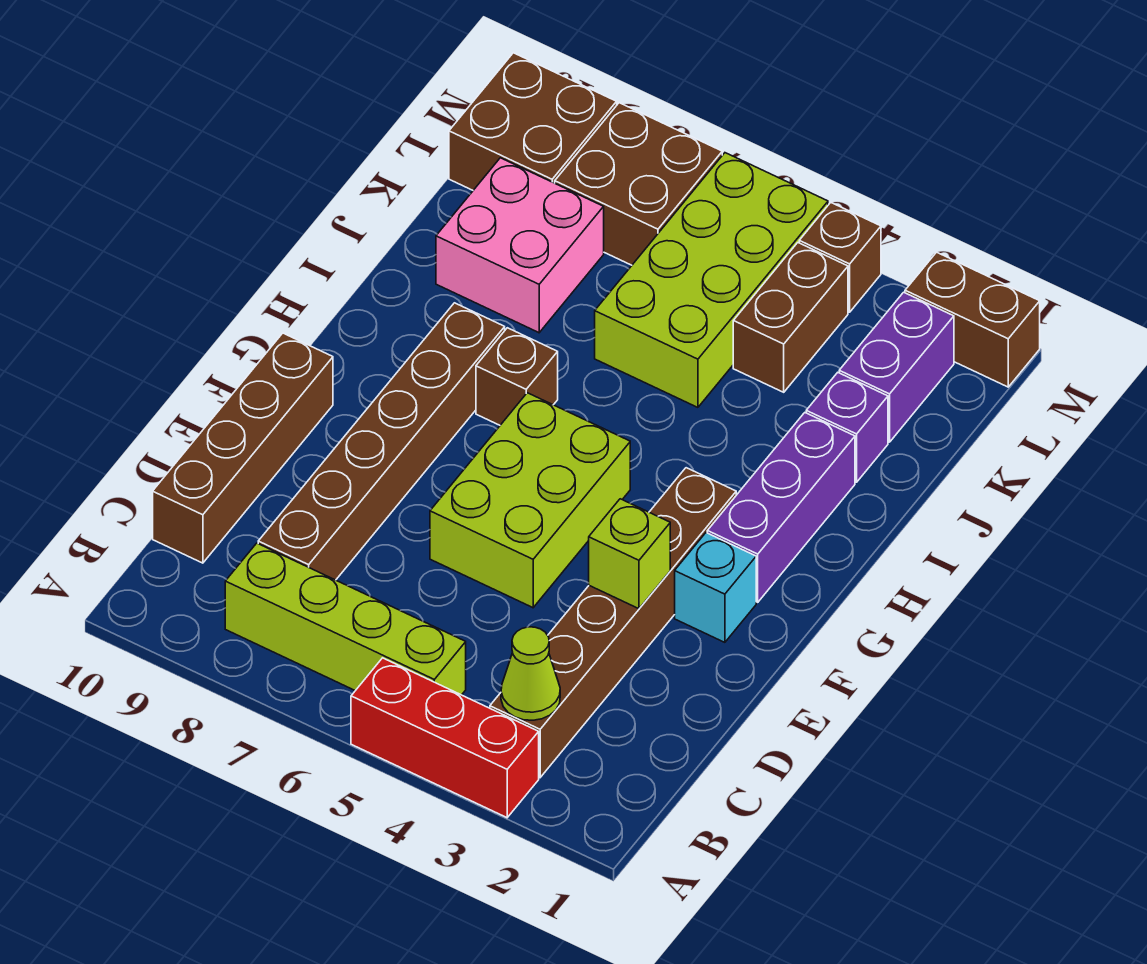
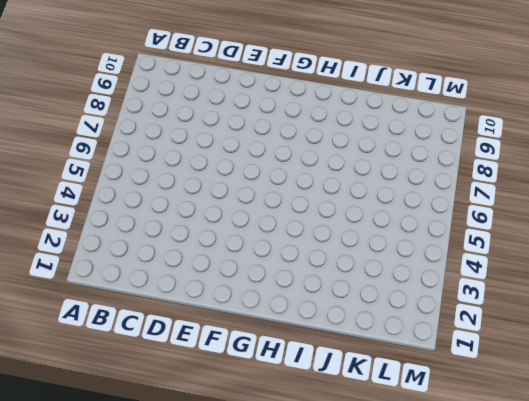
none -> red 1x3 brick [351,658,539,818]
none -> brown 1x6 brick [490,468,736,778]
none -> lime 1x4 brick [225,543,466,695]

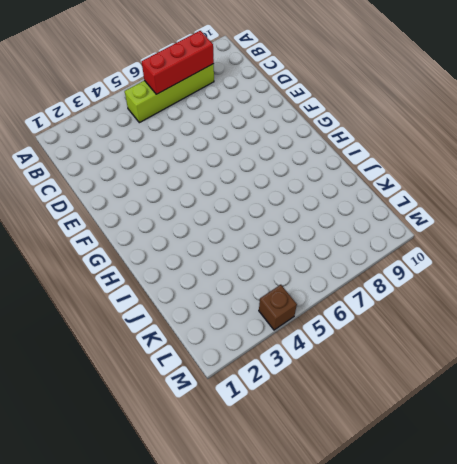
red 1x3 brick [142,31,214,94] -> red 1x3 brick moved to [351,658,539,818]
none -> brown 1x6 brick [490,468,736,778]
none -> brown 1x6 brick [258,303,505,580]
none -> brown 1x4 brick [153,333,333,563]

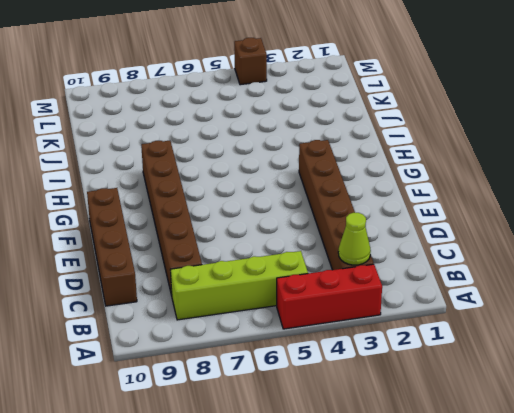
none -> lime 2x3 brick [430,393,630,608]
none -> cyan 1x1 brick [675,533,756,642]
none -> purple 1x3 brick [707,413,855,602]

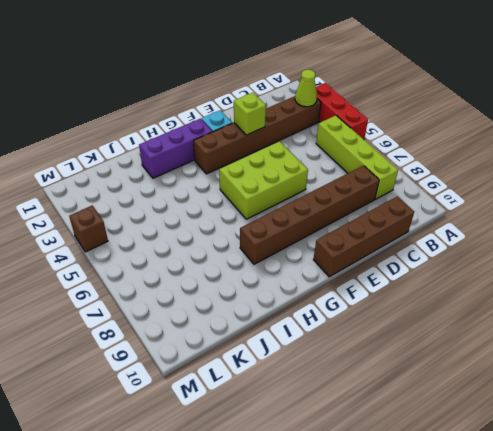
none -> brown 1x1 brick [476,328,558,425]
none -> purple 1x1 brick [806,373,888,482]
none -> lime 2x4 brick [595,153,828,407]

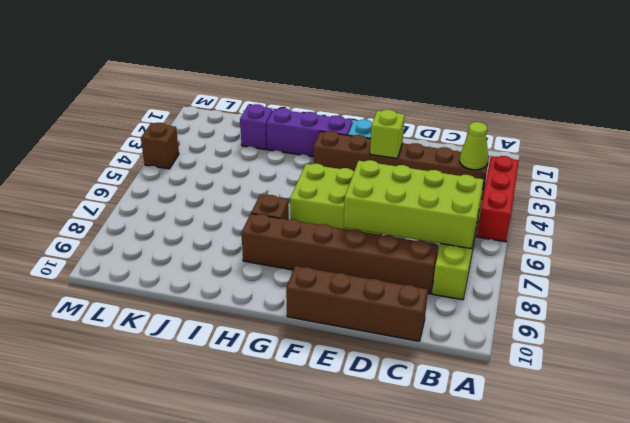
lime 2x4 brick [344,160,483,249] -> lime 2x4 brick moved to [595,153,828,407]
none -> pink 2x2 brick [436,158,604,333]
none -> purple 1x2 brick [839,292,954,442]
none -> brown 1x2 brick [733,243,848,392]

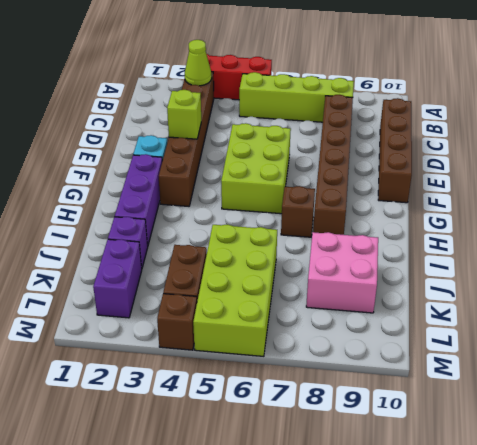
none -> brown 2x2 brick [555,103,722,265]
none -> brown 2x2 brick [449,53,617,190]
none -> brown 1x2 brick [905,252,1040,387]

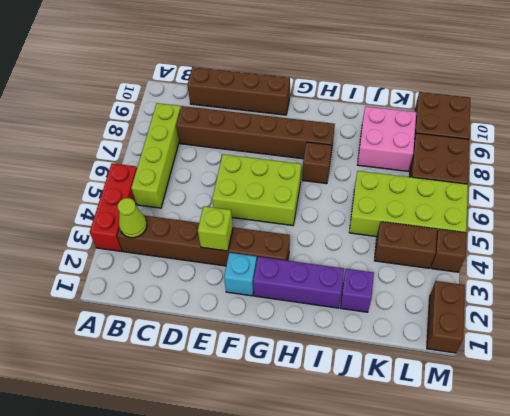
none -> purple 1x2 brick [839,292,954,442]

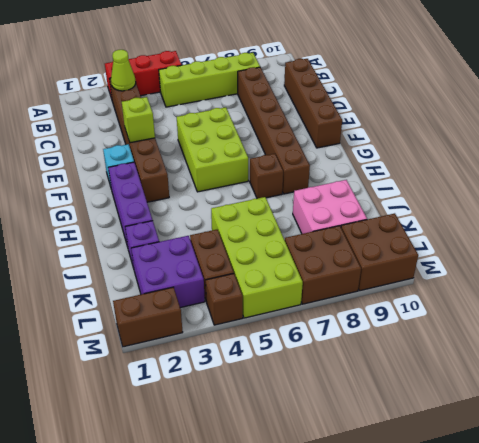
purple 2x2 brick [131,236,205,308] -> purple 1x2 brick [839,292,954,442]

